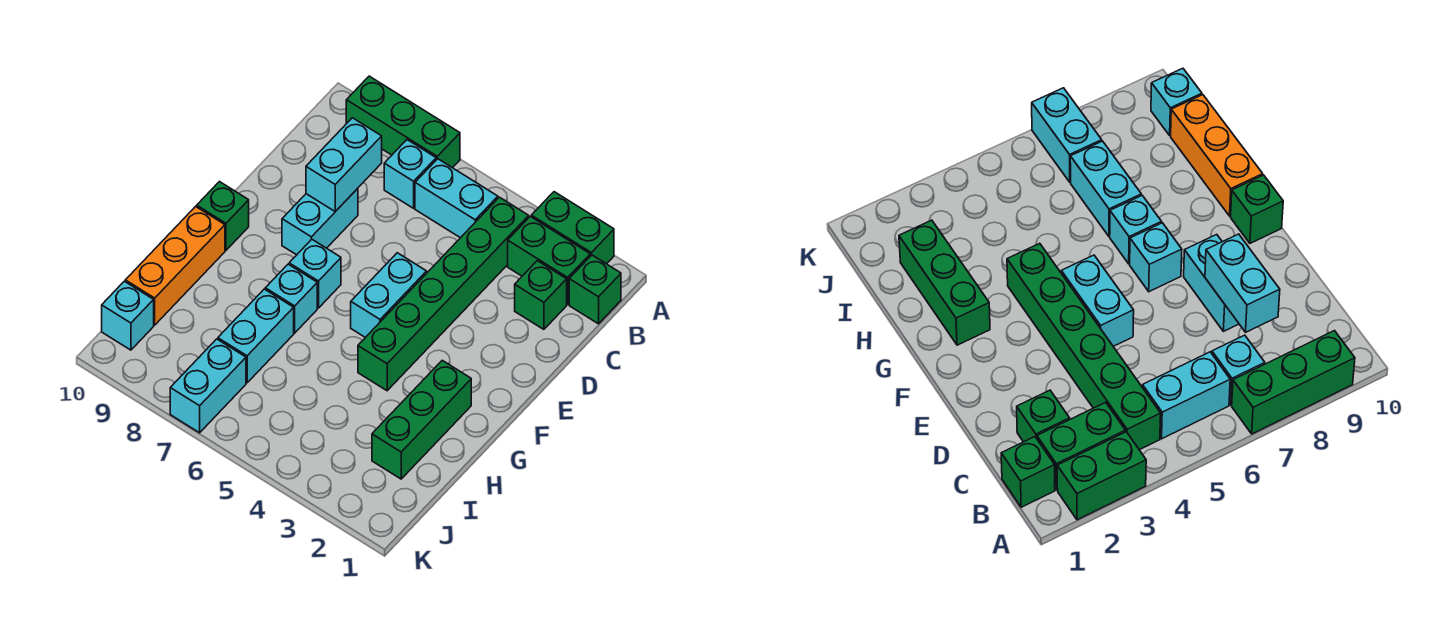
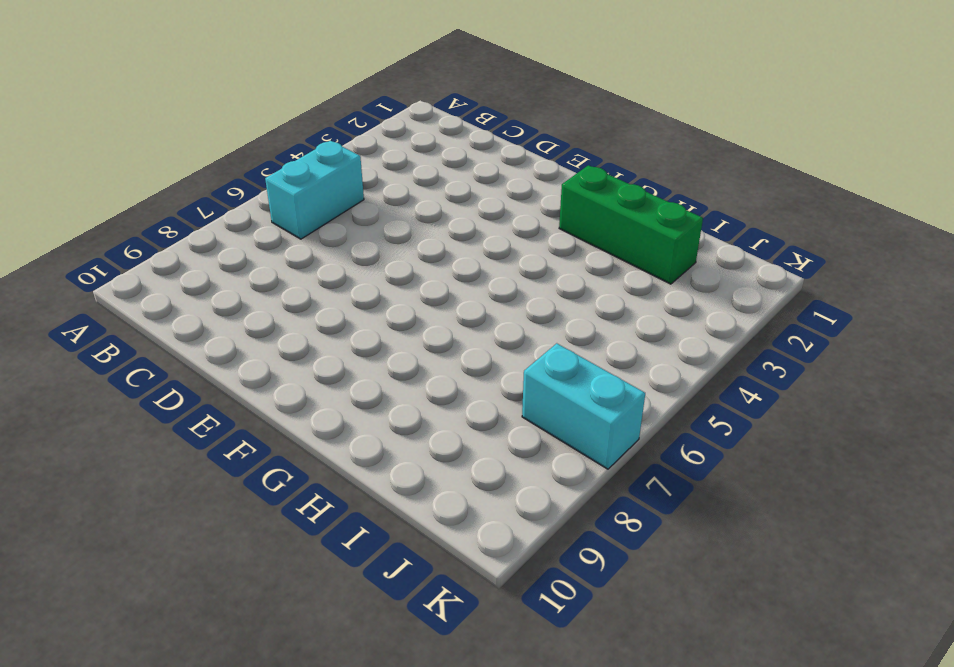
none -> green 1x2 brick [531,192,614,264]
none -> green 1x3 brick [346,76,460,168]
none -> green 1x1 brick [569,255,621,324]

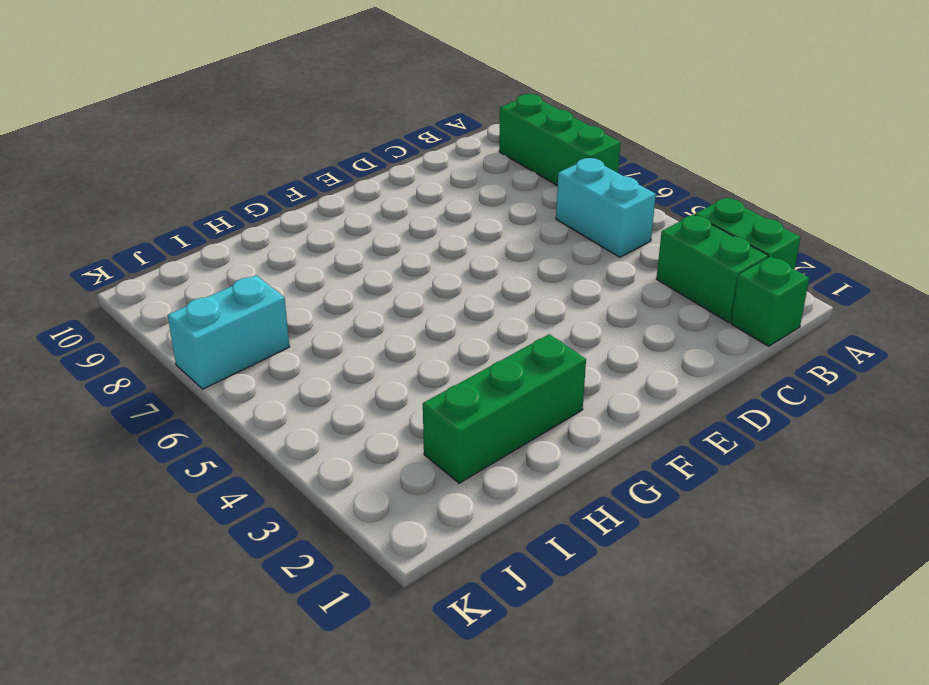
none -> green 1x6 brick [358,197,529,391]
none -> cyan 1x1 brick [384,140,436,208]
none -> green 1x1 brick [515,261,567,329]

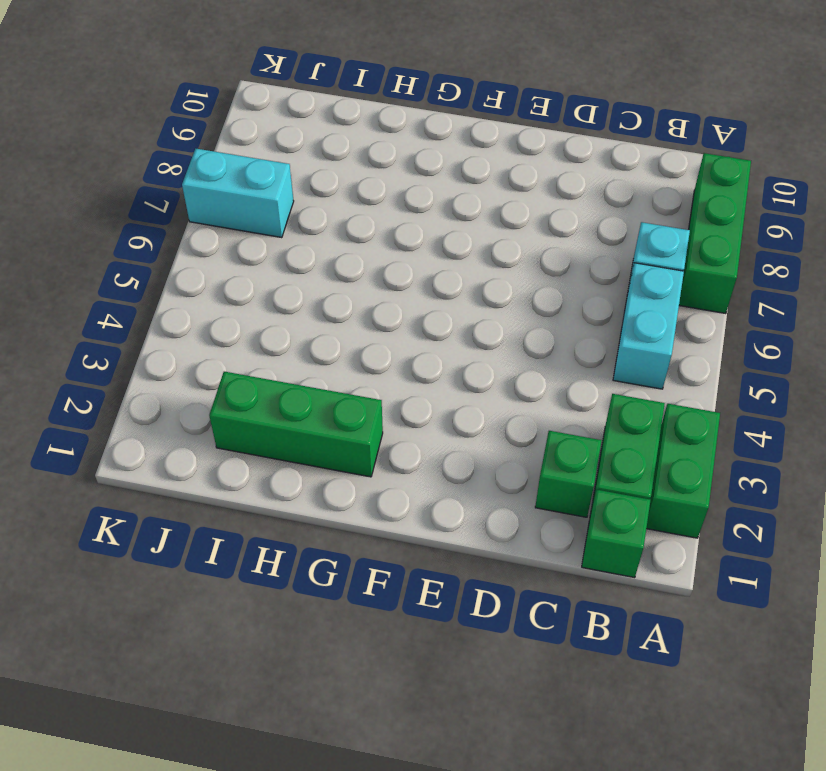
none -> green 1x6 brick [358,197,529,391]
none -> cyan 1x2 brick [282,188,358,255]
none -> cyan 1x2 brick [351,253,427,337]

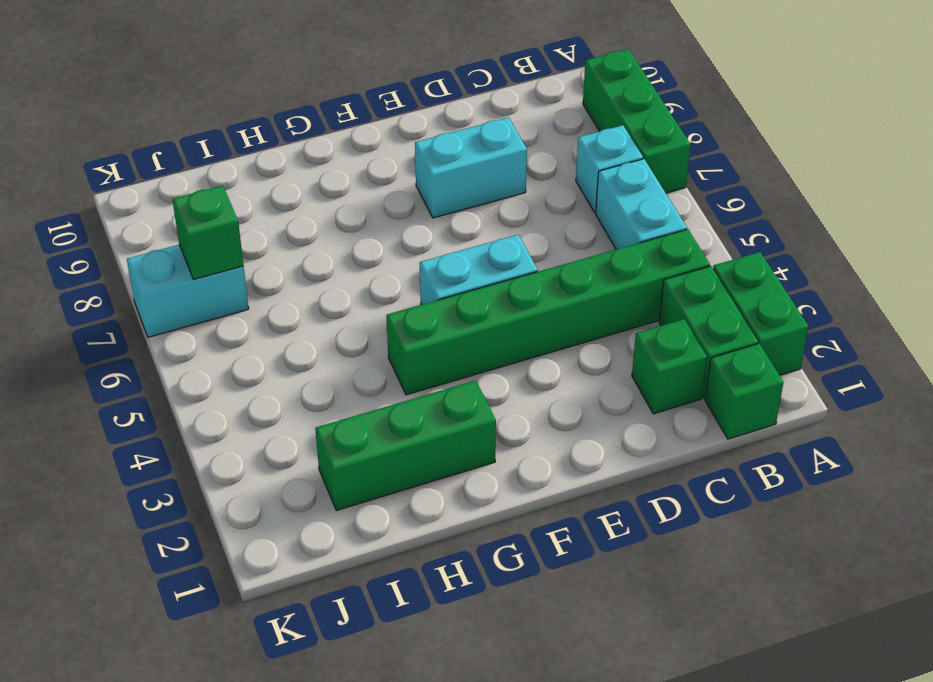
green 1x1 brick [172,186,244,279] -> green 1x1 brick moved to [197,182,249,250]
none -> cyan 1x1 brick [289,239,341,308]
none -> cyan 1x1 brick [265,264,317,333]
none -> orange 1x3 brick [125,206,225,325]

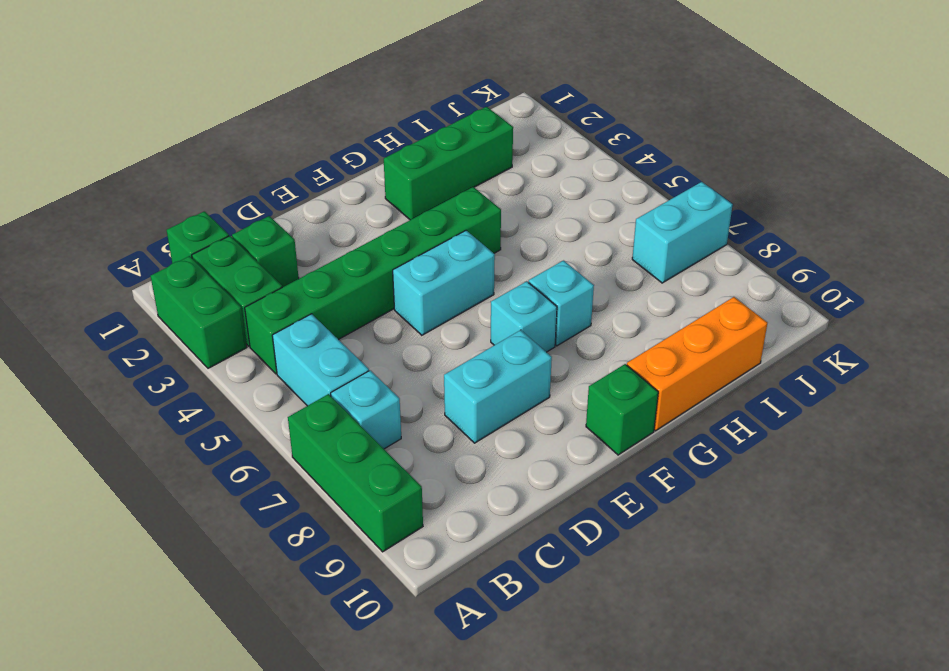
none -> cyan 1x2 brick [218,289,294,383]
none -> cyan 1x1 brick [102,281,154,350]
none -> cyan 1x2 brick [306,118,382,212]

